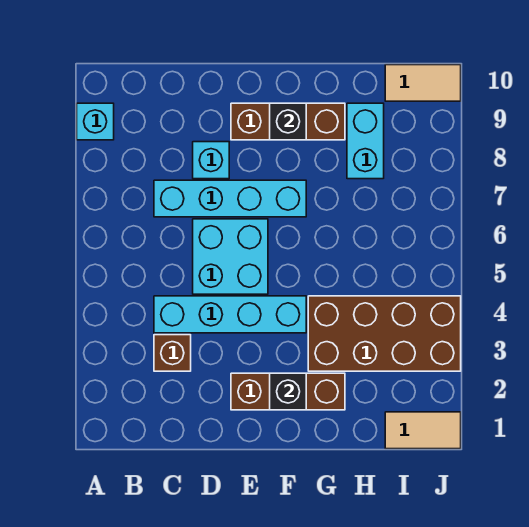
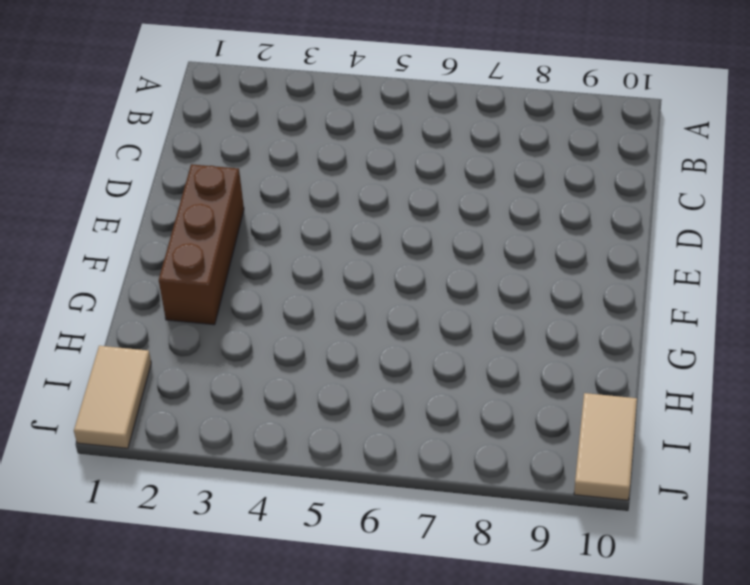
none -> cyan 1x1 brick [77,103,114,140]
none -> brown 1x1 brick [154,335,191,371]
none -> cyan 1x4 brick [154,296,306,333]

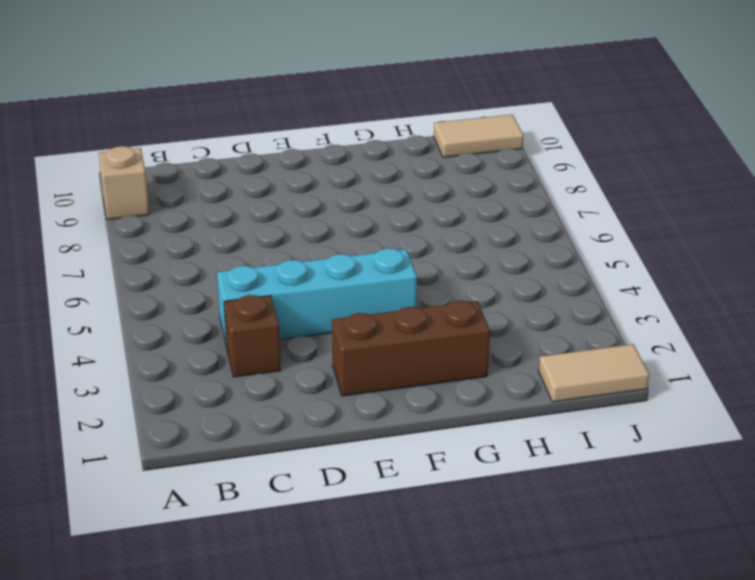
tan 1x1 brick [99,146,149,220] -> cyan 1x1 brick [77,103,114,140]
none -> cyan 1x4 brick [154,180,306,217]
none -> cyan 2x2 brick [193,219,268,294]
none -> cyan 1x1 brick [193,142,229,179]

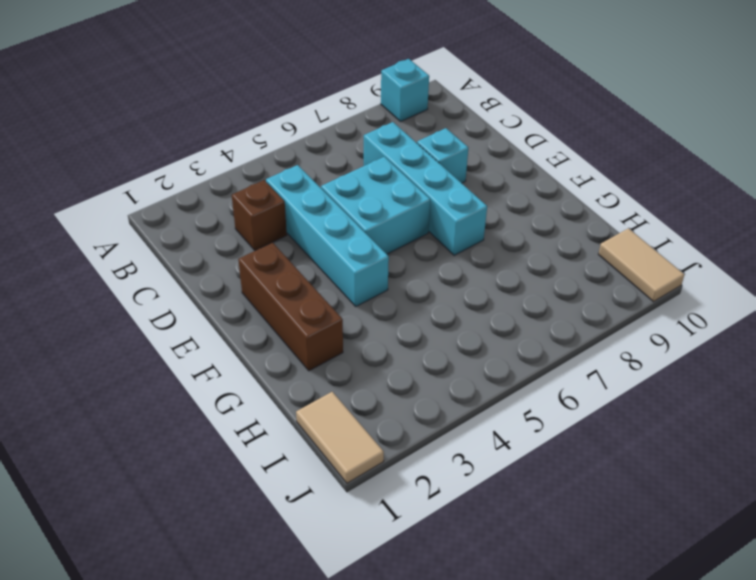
none -> brown 1x3 brick [231,103,345,140]
none -> brown 2x4 brick [308,296,461,371]
none -> cyan 1x2 brick [347,103,384,179]

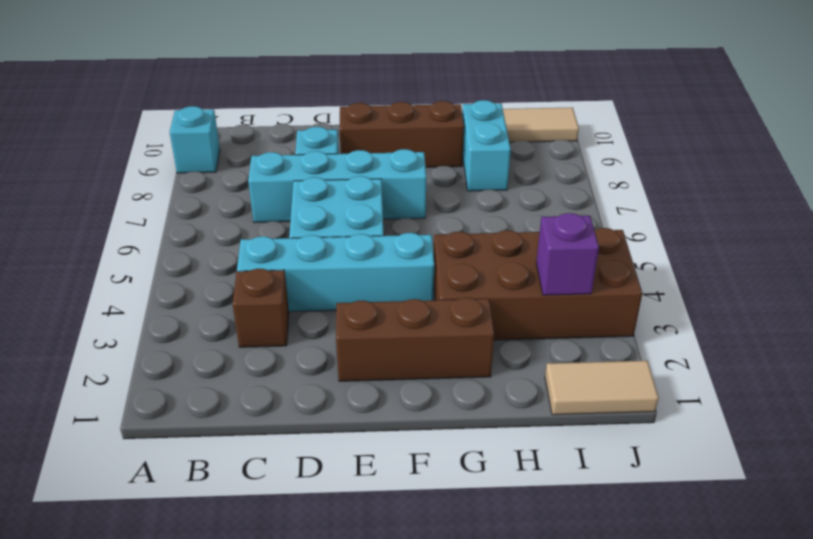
purple 1x1 brick [536,213,599,295] -> none
none -> black 1x1 brick [270,373,306,410]
none -> black 1x1 brick [270,103,306,140]

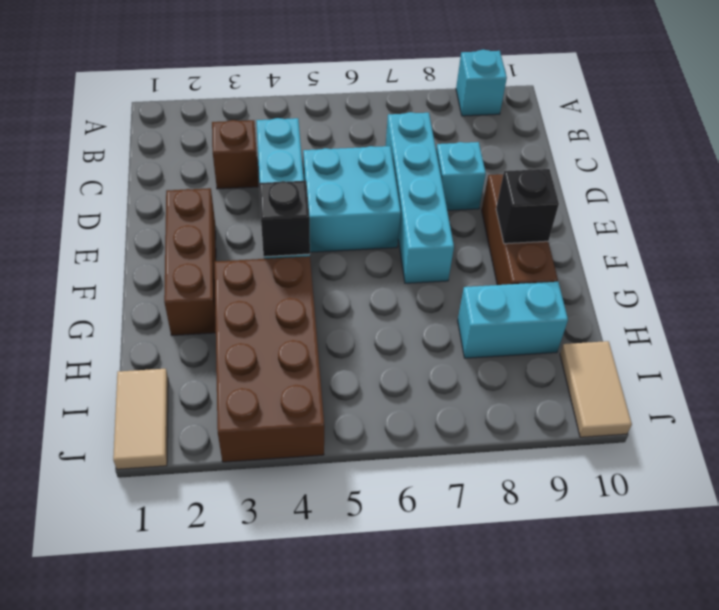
black 1x1 brick [259,181,310,257] -> black 1x1 brick moved to [270,373,306,410]

